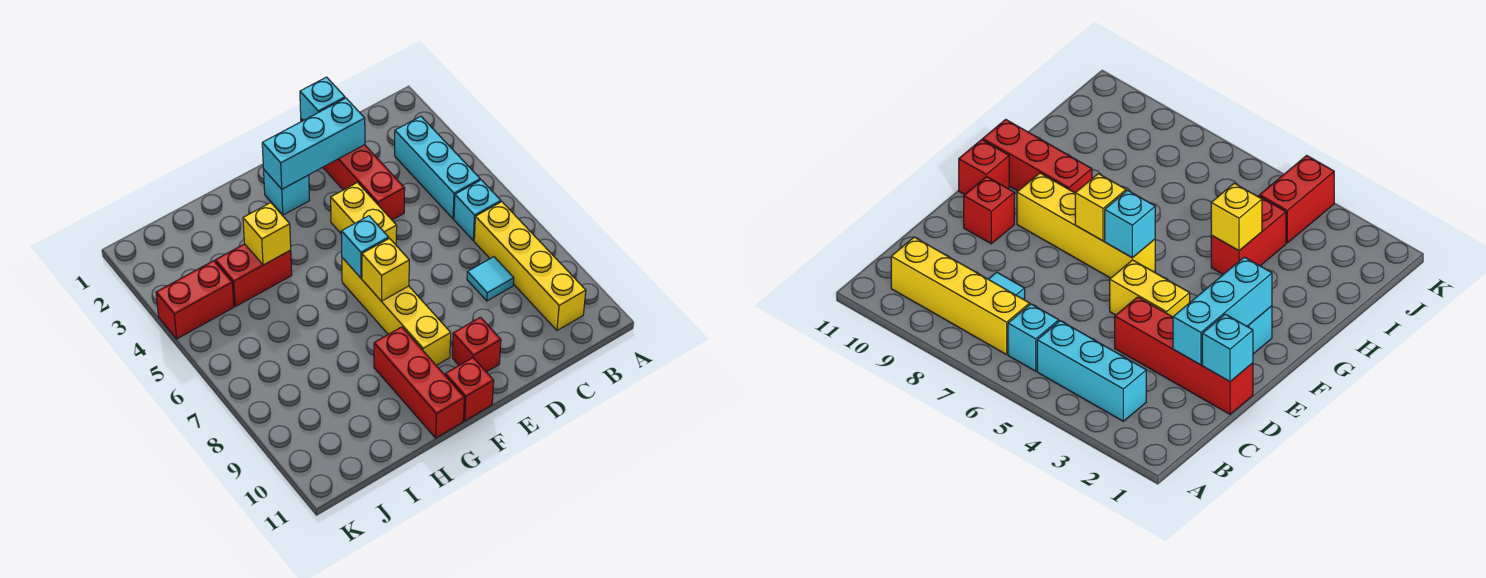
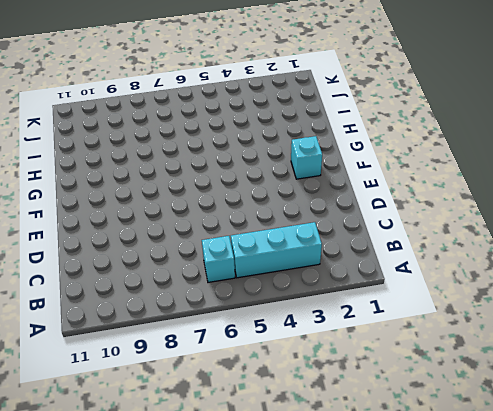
none -> yellow 1x4 brick [474,202,586,330]
none -> cyan 1x1 tile [467,257,514,301]
none -> red 1x4 brick [301,119,405,220]

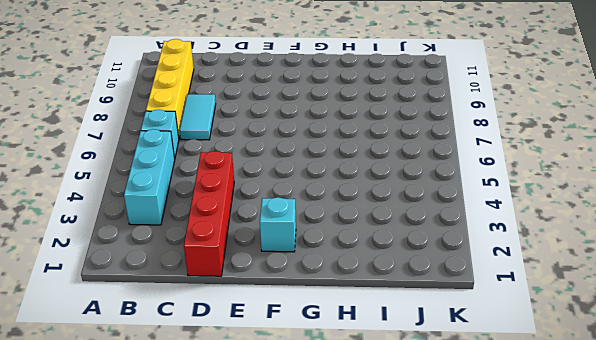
cyan 1x2 tile [179,94,216,140] -> cyan 1x1 tile [467,257,514,301]
none -> yellow 1x2 brick [331,183,397,245]
none -> red 1x1 brick [452,317,501,372]
none -> yellow 1x4 brick [342,258,451,365]

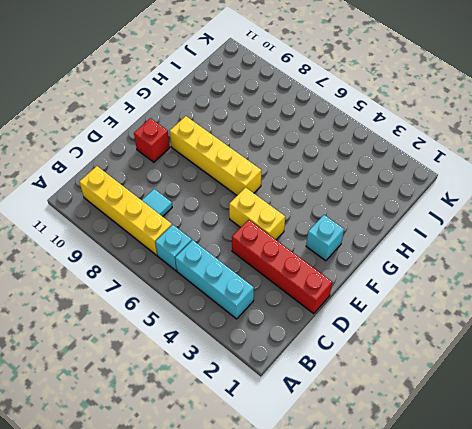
none -> red 1x1 brick [445,358,494,421]
none -> red 1x3 brick [374,327,464,438]
none -> red 1x2 brick [215,244,292,306]

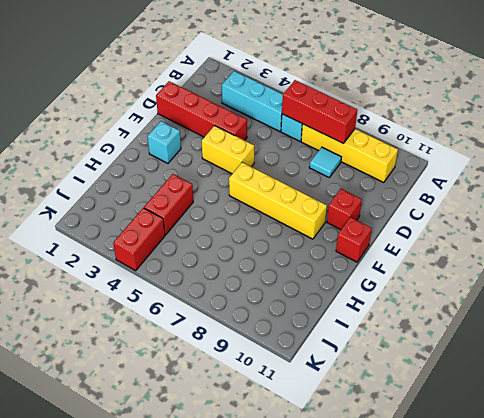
red 1x3 brick [282,80,357,144] -> red 1x3 brick moved to [374,327,464,438]
none -> cyan 1x1 brick [300,77,345,121]
none -> cyan 1x3 brick [262,98,365,189]
none -> cyan 1x1 brick [341,216,389,278]

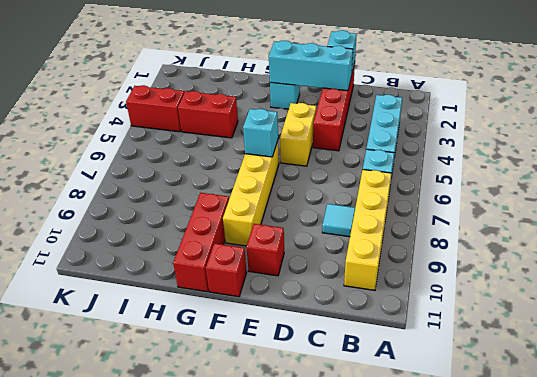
none -> yellow 1x1 brick [362,238,409,301]
none -> yellow 1x1 brick [243,203,291,265]

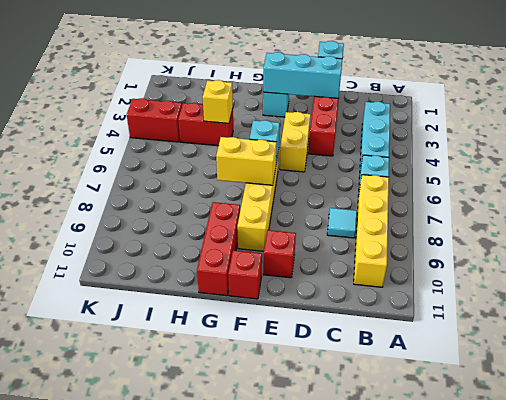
yellow 1x2 brick [216,137,277,185] -> yellow 1x1 brick [362,238,409,301]

